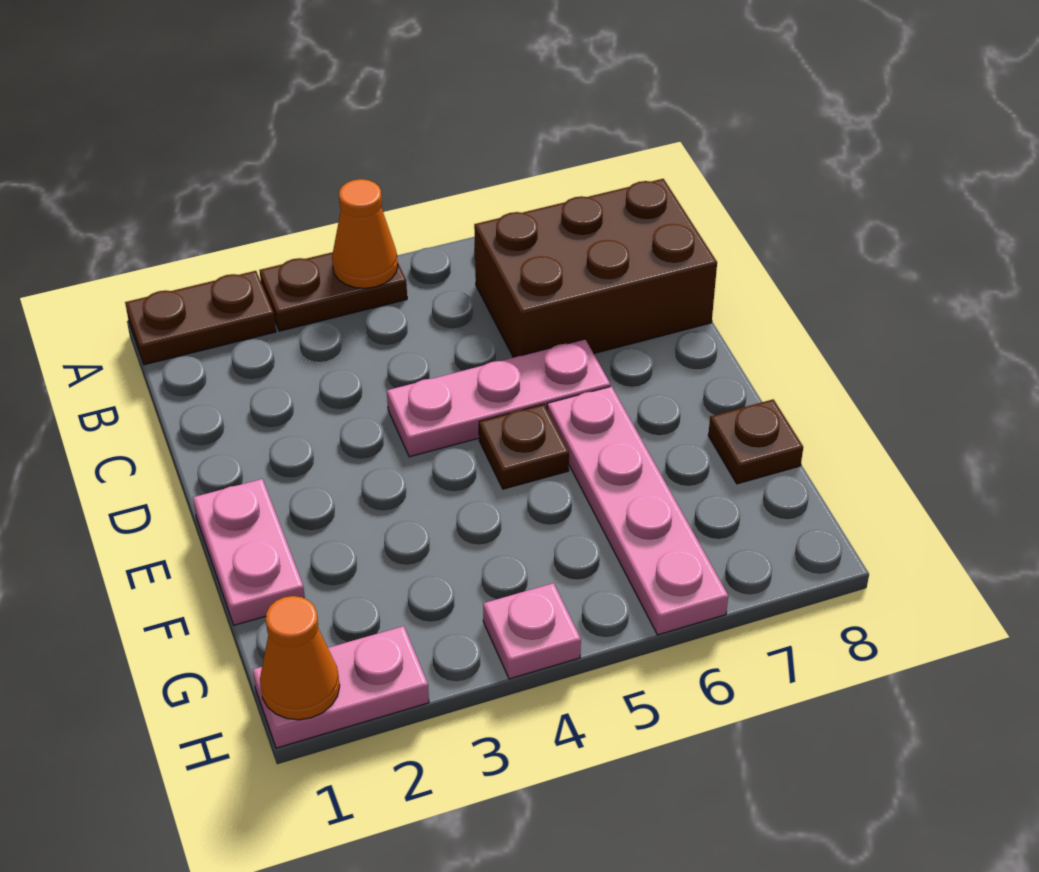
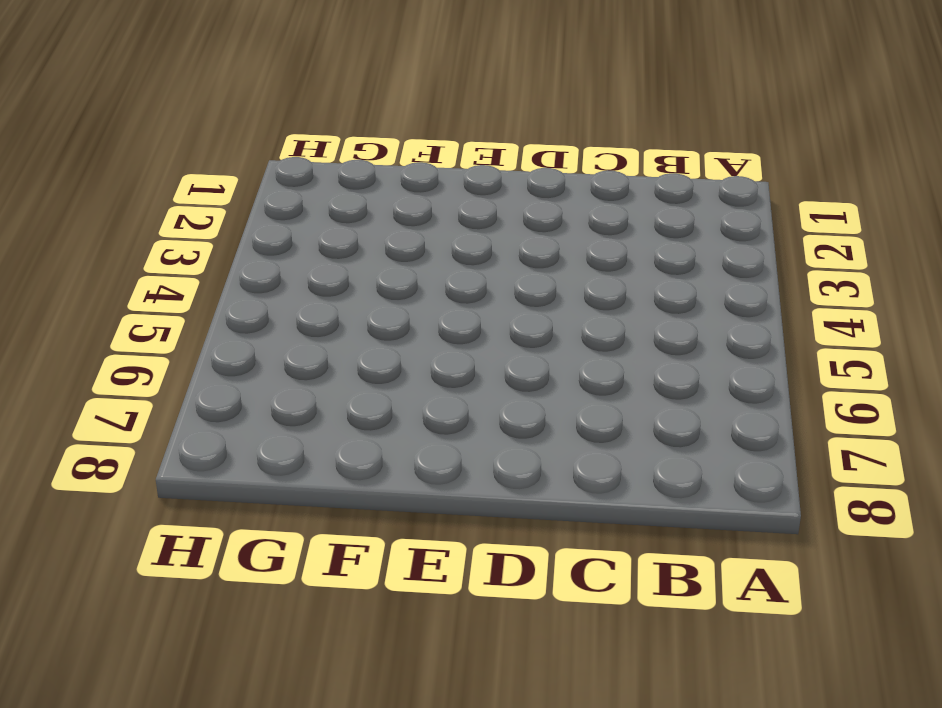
none -> brown 1x2 plate [125,271,276,365]
none -> brown 1x2 plate [259,252,407,331]
none -> brown 2x3 brick [474,179,717,358]

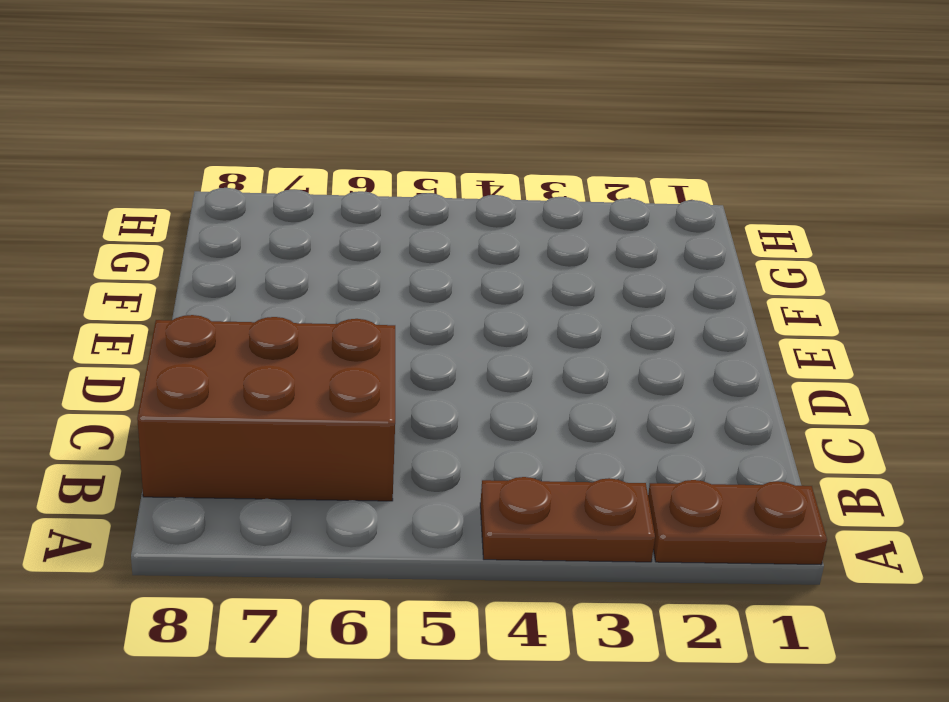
none -> pink 1x3 plate [387,339,610,457]
none -> pink 1x2 plate [193,479,305,625]
none -> brown 1x1 plate [479,404,569,489]

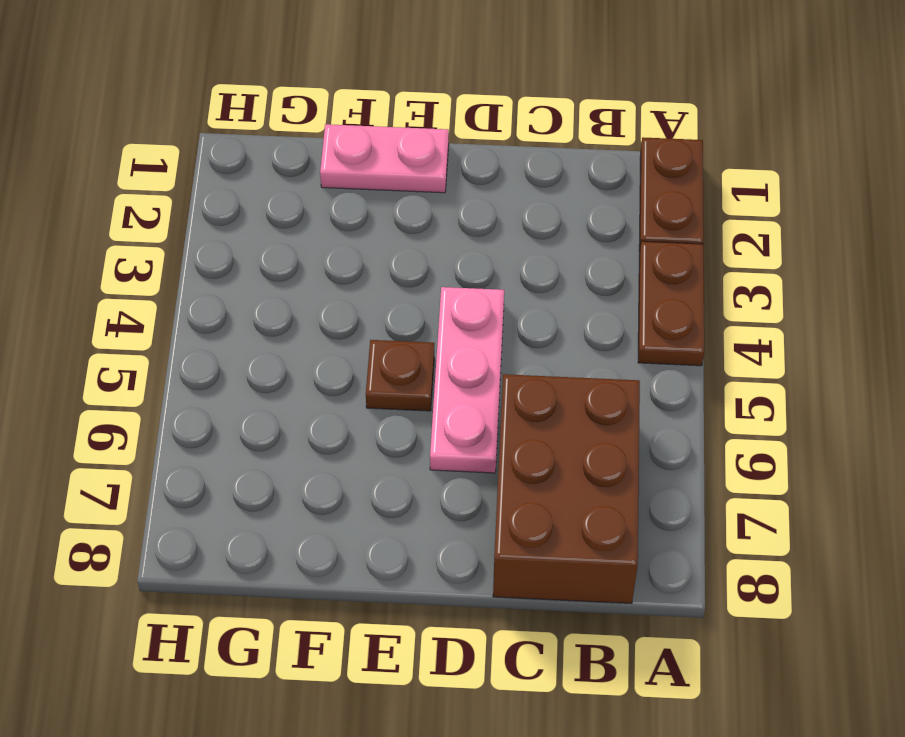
none -> pink 1x4 plate [547,386,728,635]
none -> brown 1x1 plate [708,399,803,484]
none -> pink 1x2 plate [253,626,429,748]

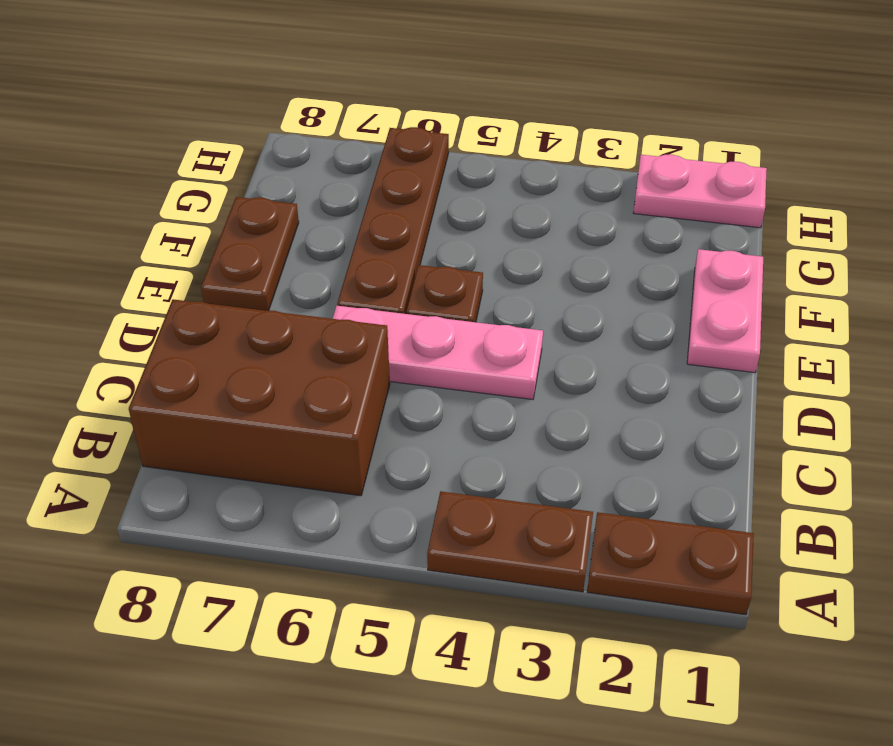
brown 1x4 plate [337,127,449,314] -> pink 1x4 plate [547,386,728,635]
brown 1x2 plate [201,197,299,311] -> brown 1x1 plate [708,399,803,484]
none -> pink 1x1 plate [483,583,581,679]
none -> orange 1x1 cone [332,179,398,288]
none -> orange 1x1 cone [260,596,340,720]

